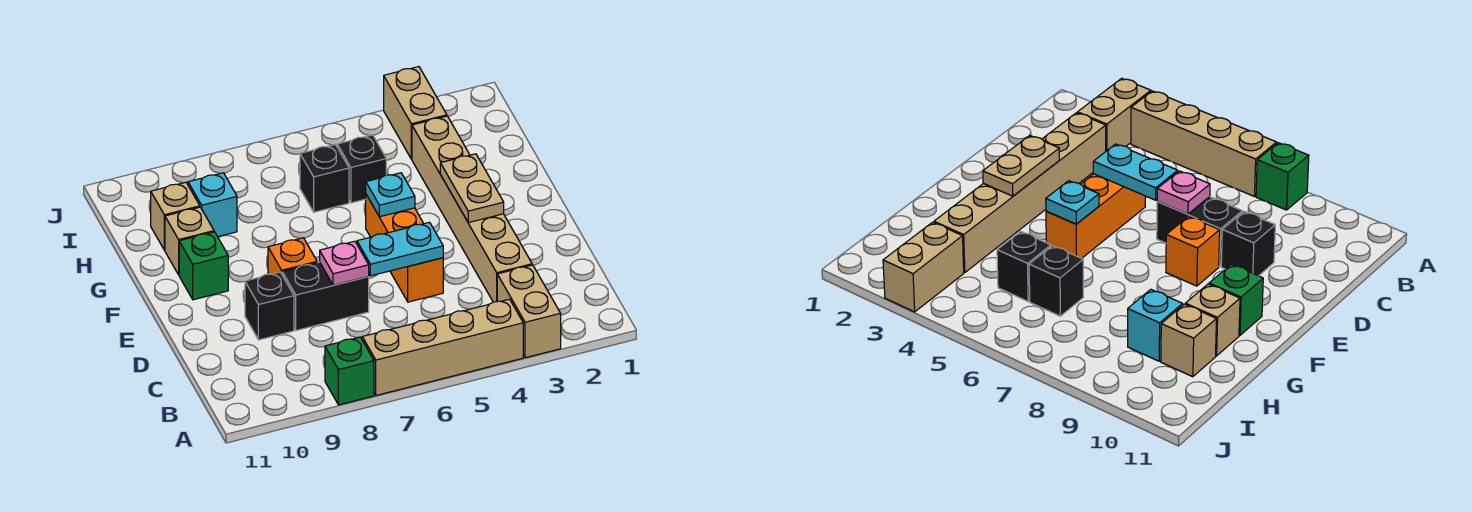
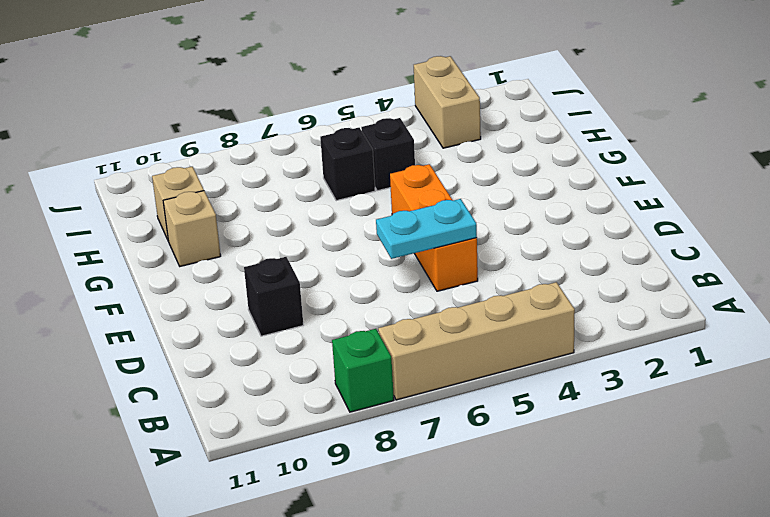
none -> tan 1x2 brick [497,265,561,358]
none -> tan 1x6 brick [412,116,532,302]
none -> black 1x2 brick [282,262,369,330]

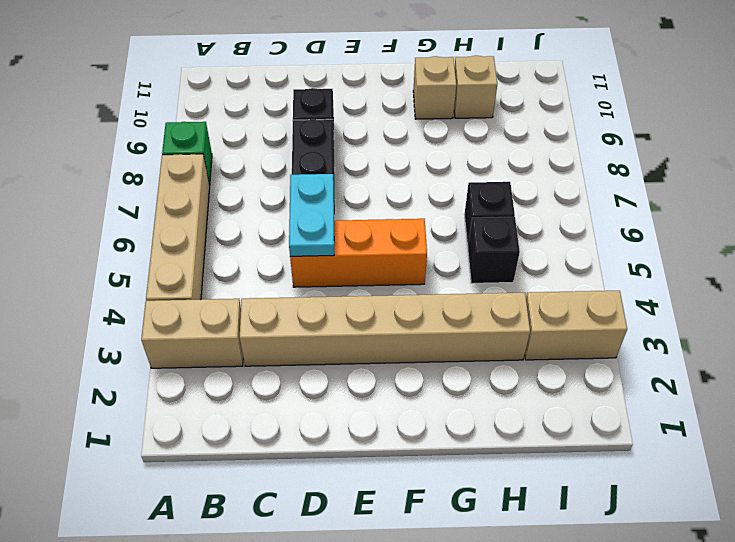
none -> orange 1x1 brick [268,238,317,274]
none -> green 1x1 brick [179,232,228,300]
none -> cyan 1x1 brick [188,173,237,237]

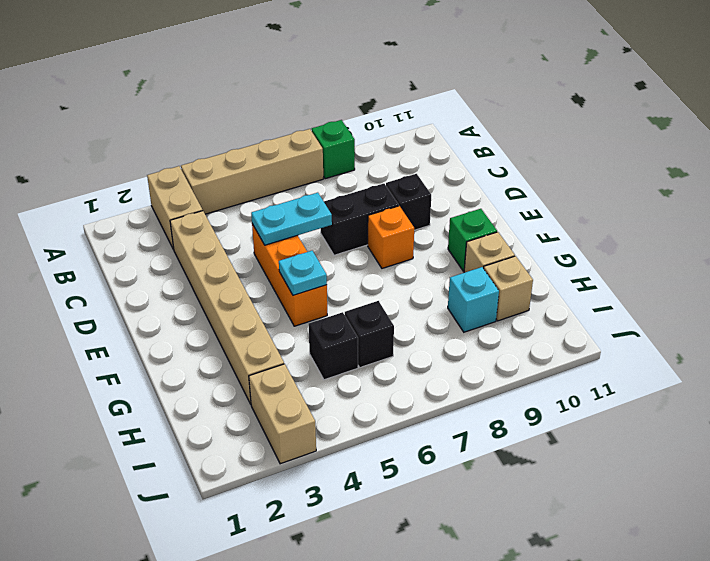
none -> pink 1x1 plate [320,241,369,285]
none -> tan 1x2 plate [440,154,504,223]

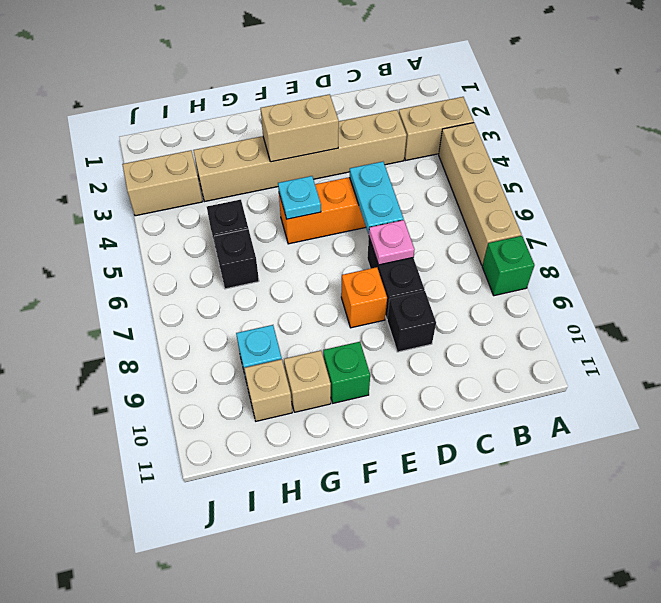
tan 1x2 brick [261,94,339,162] -> tan 1x2 plate [440,154,504,223]

